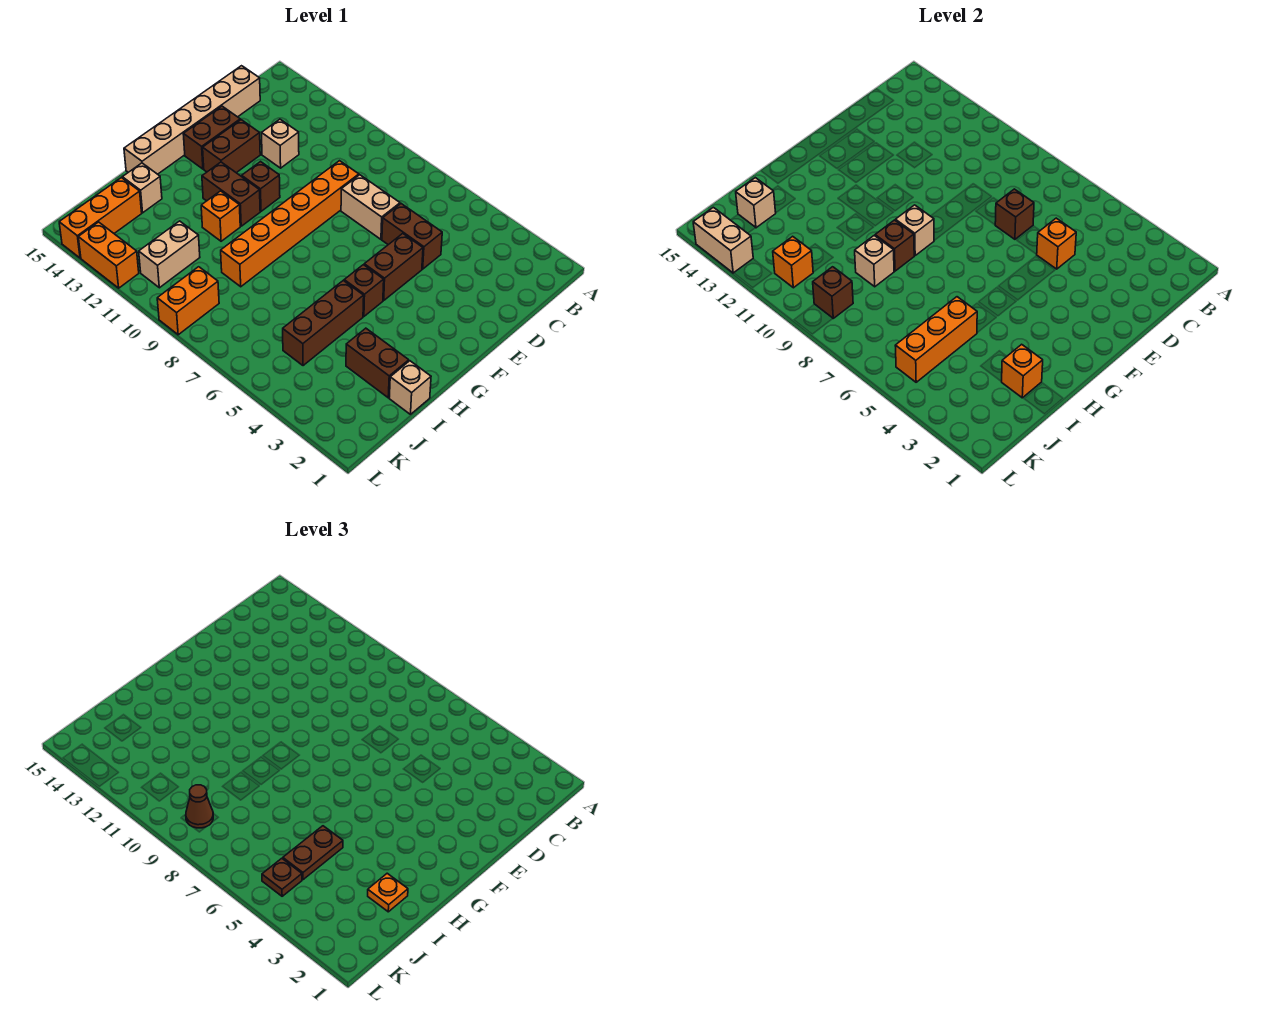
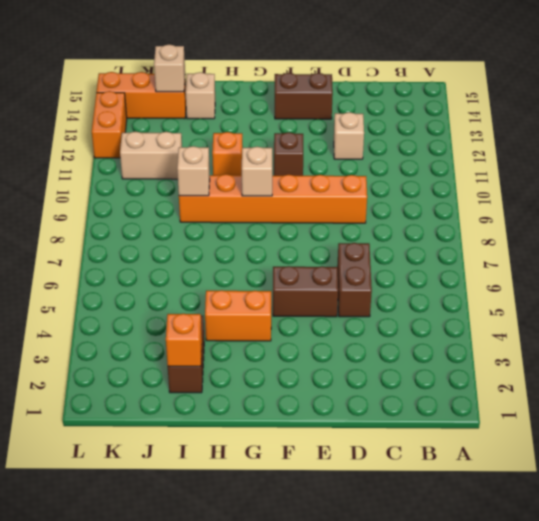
orange 1x2 brick [205,290,271,341] -> orange 1x2 brick moved to [157,267,219,335]
none -> tan 1x6 brick [124,66,260,174]
none -> tan 1x2 brick [341,175,400,239]
none -> brown 1x2 brick [203,120,260,173]
none -> brown 1x1 brick [344,265,384,316]

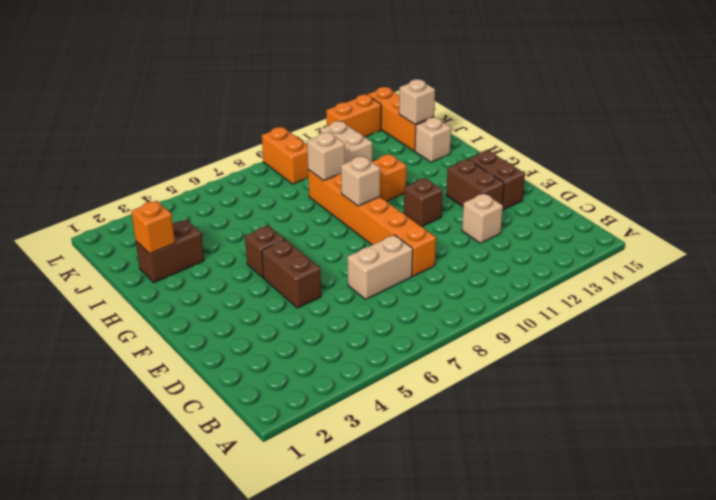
none -> tan 1x6 brick [124,66,260,174]
none -> brown 1x2 brick [382,204,442,269]
none -> brown 1x2 brick [202,162,260,226]
none -> brown 1x3 brick [283,281,364,366]

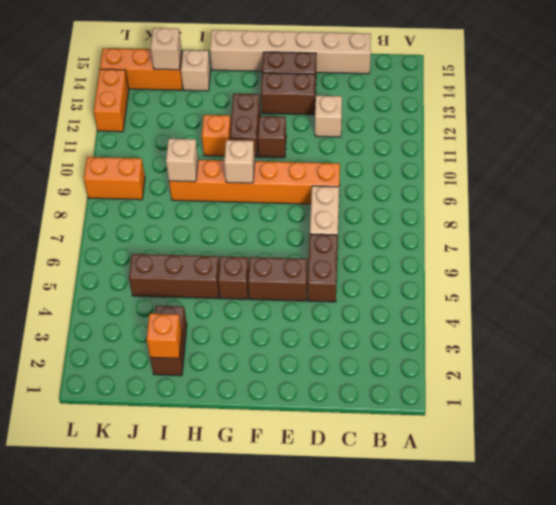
none -> tan 1x1 brick [389,361,431,414]
none -> tan 1x2 brick [139,221,200,288]
none -> orange 1x1 brick [1037,218,1076,269]
none -> brown 1x1 brick [995,189,1034,239]

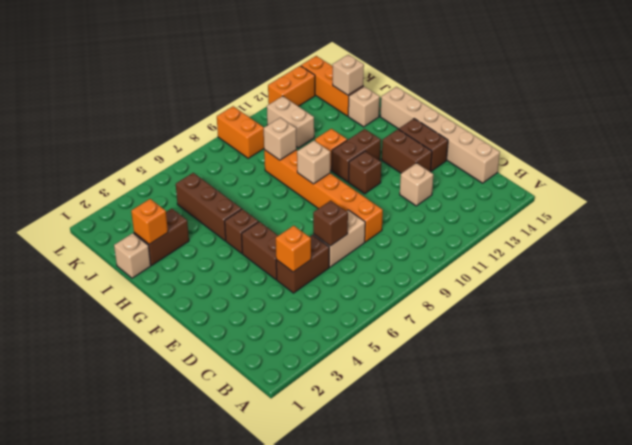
none -> brown 1x1 brick [875,220,914,271]
none -> orange 1x3 brick [895,297,977,382]
none -> brown 1x1 brick [813,267,853,318]
none -> orange 1x1 brick [773,236,813,288]

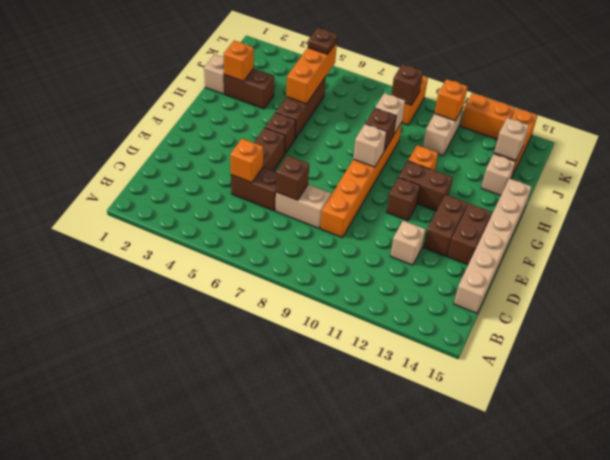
none -> tan 1x2 brick [693,207,753,273]
none -> orange 1x1 plate [368,873,408,912]
none -> brown 1x2 plate [283,826,343,880]
none -> brown 1x1 cone [186,785,213,828]

